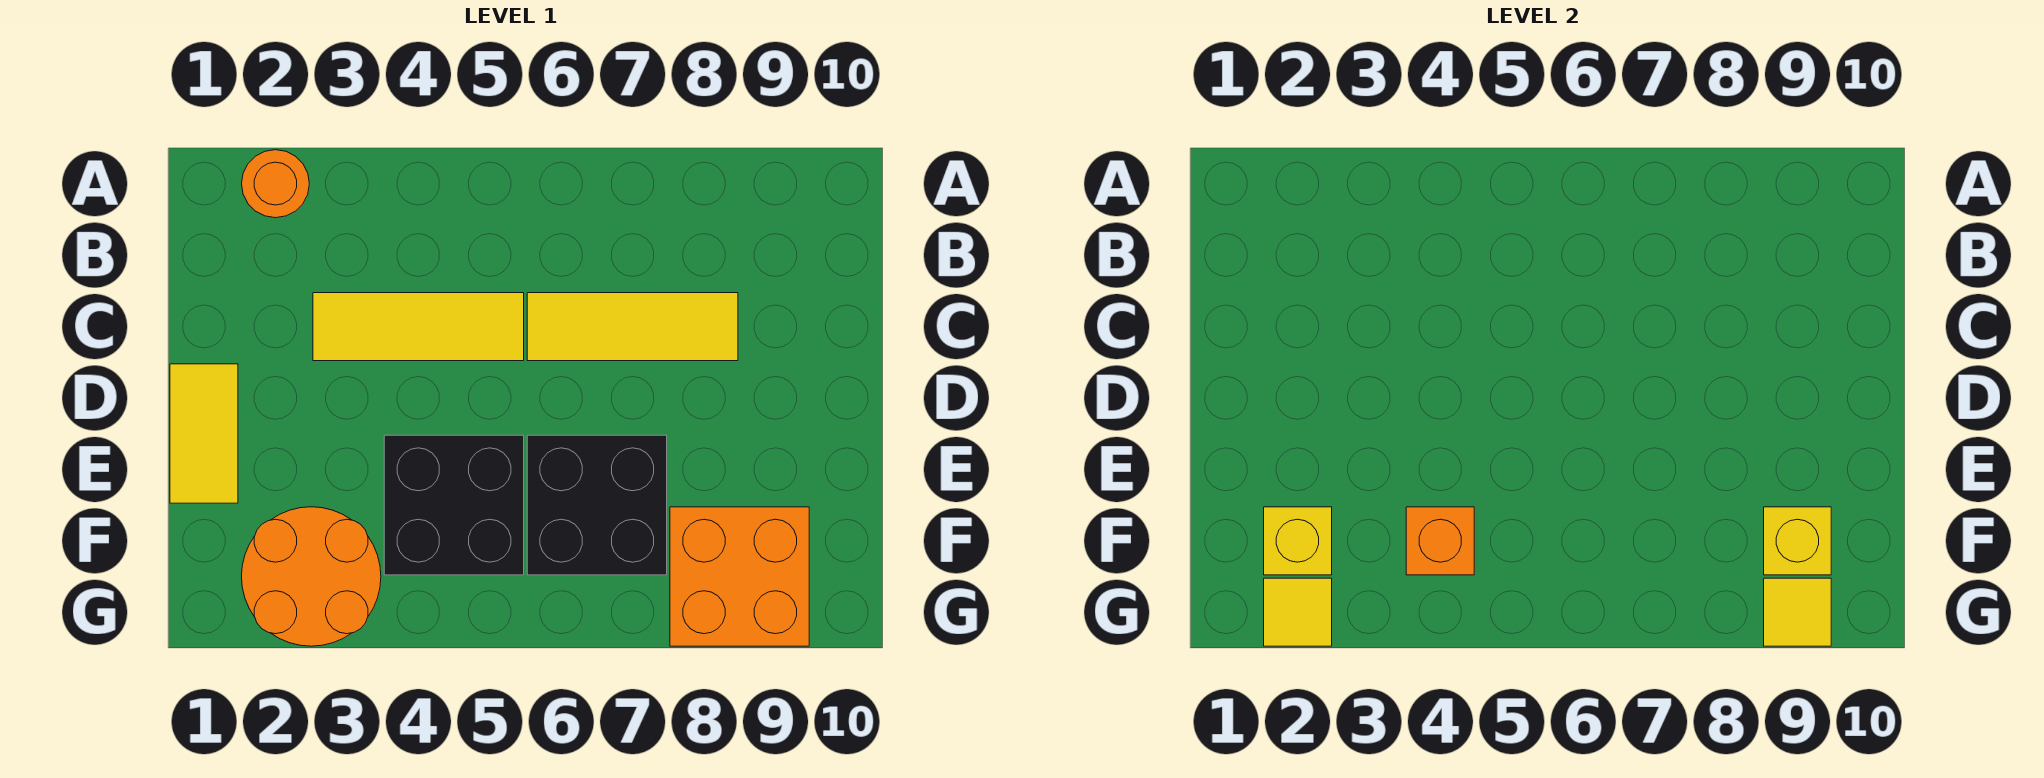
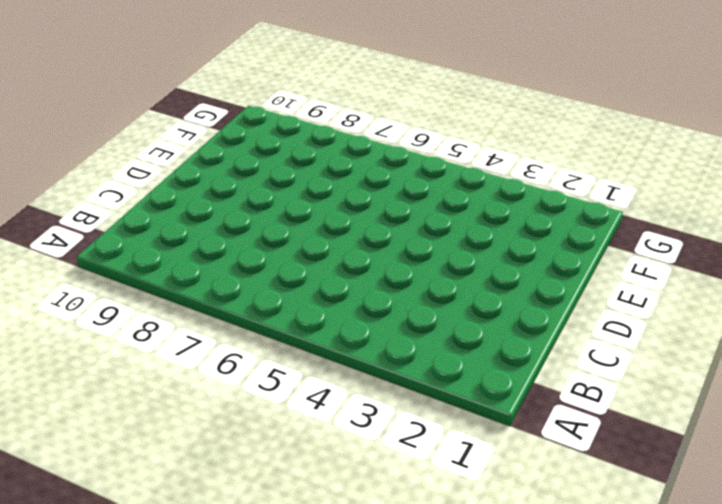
none -> orange 1x1 round brick [242,150,309,218]
none -> yellow 1x3 tile [313,293,524,361]
none -> yellow 1x3 tile [527,293,738,361]

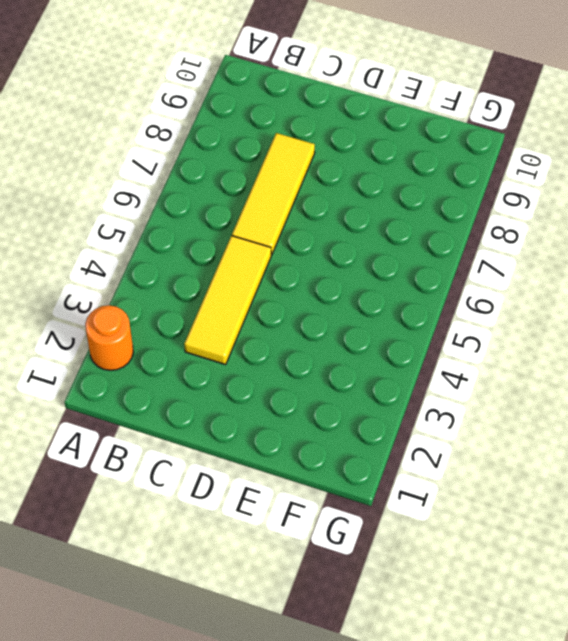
none -> yellow 1x2 tile [170,364,238,503]
none -> black 2x2 brick [384,435,524,575]
none -> black 2x2 brick [527,435,667,575]

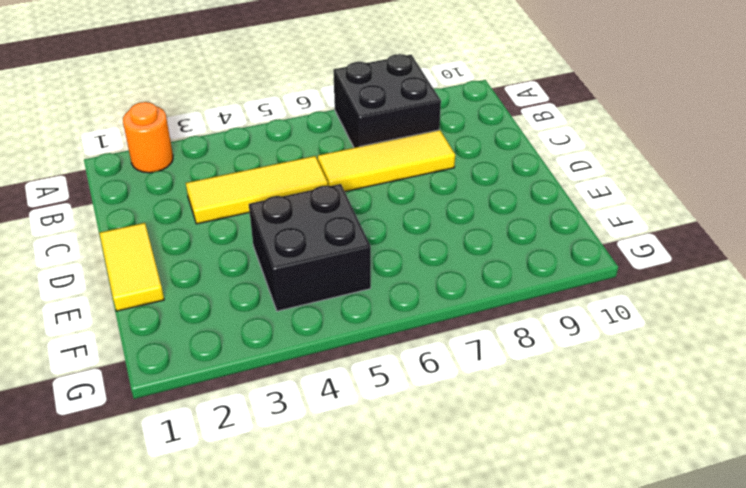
black 2x2 brick [333,54,441,148] -> black 2x2 brick moved to [527,435,667,575]
none -> orange 2x2 round brick [242,507,381,646]
none -> orange 2x2 brick [670,507,809,646]
none -> yellow 1x1 brick [1264,507,1332,575]

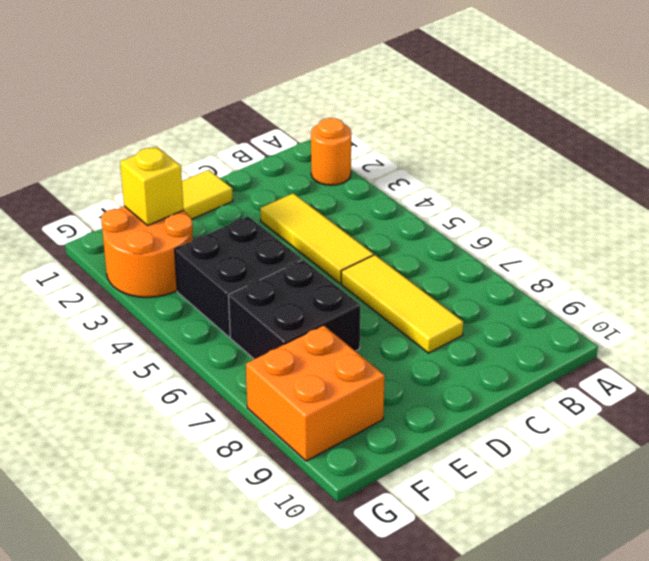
none -> orange 1x1 brick [1406,507,1474,575]
none -> yellow 1x1 brick [1764,507,1831,575]
none -> yellow 1x1 tile [1264,578,1332,646]

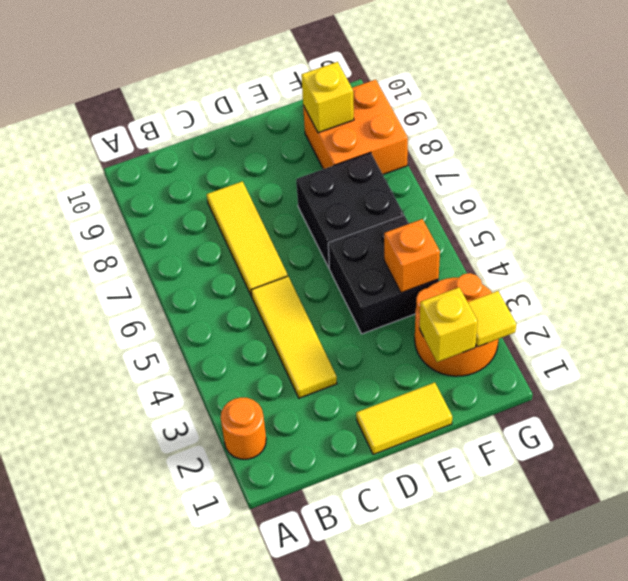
none -> yellow 1x1 tile [1764,578,1831,646]

